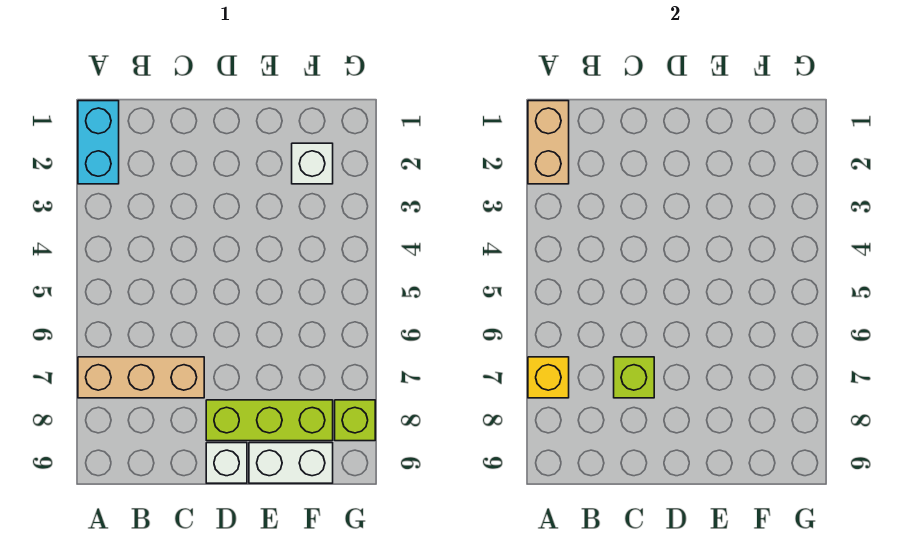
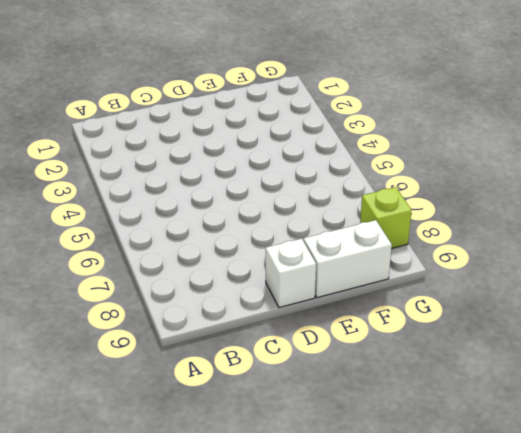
none -> cyan 1x2 brick [78,101,119,184]
none -> tan 1x3 brick [78,357,204,398]

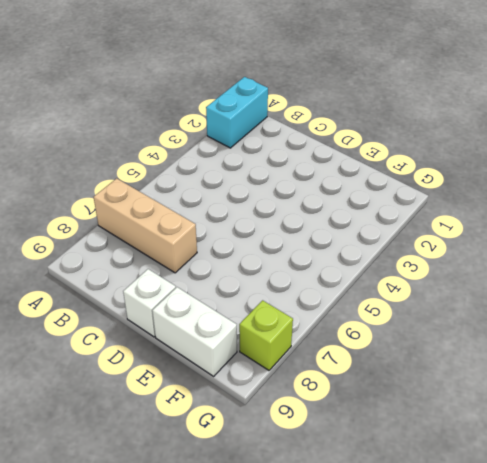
none -> lime 1x3 brick [206,400,333,441]
none -> white 1x1 brick [292,143,333,184]

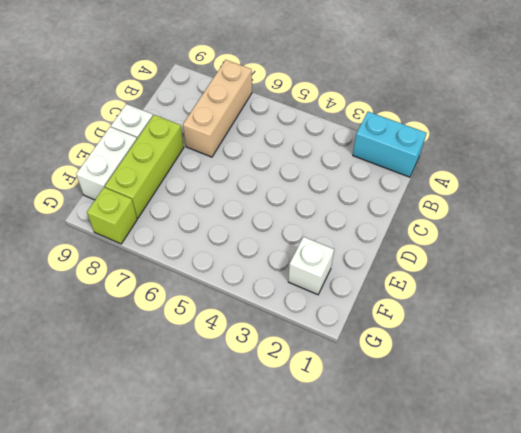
none -> tan 1x2 brick [528,101,569,184]
none -> yellow 1x1 brick [528,357,569,398]

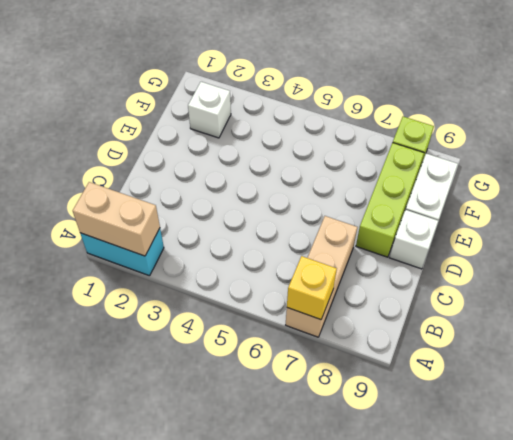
none -> lime 1x1 brick [614,357,654,398]

